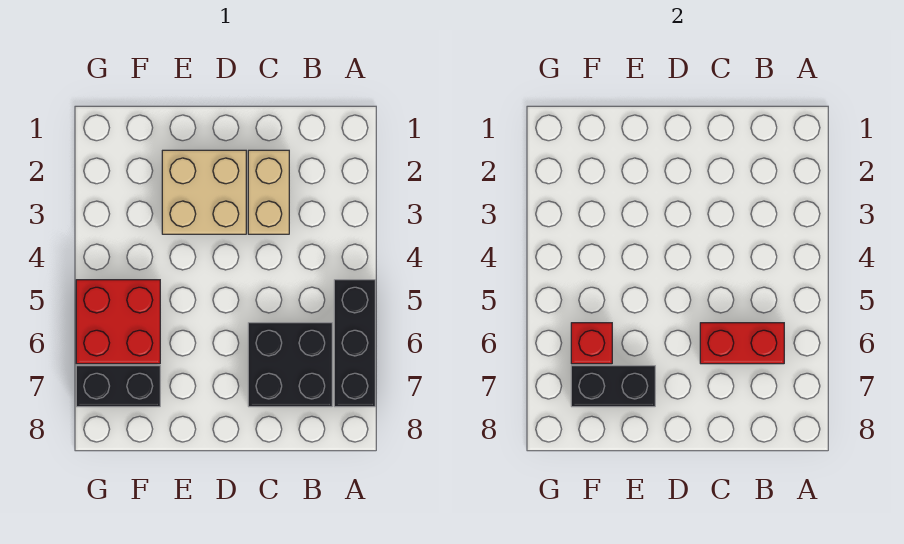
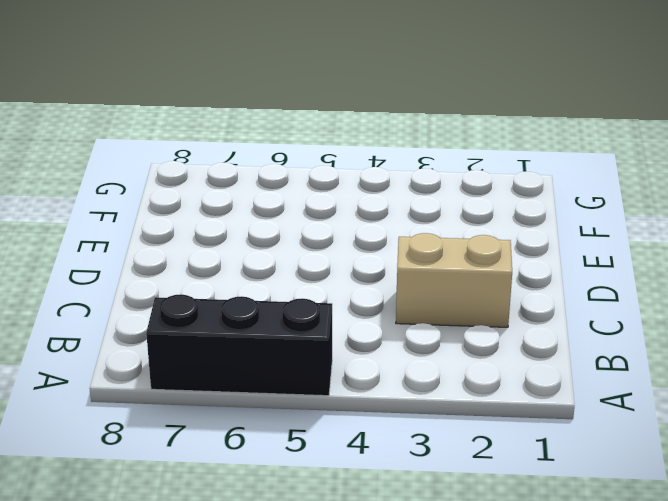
none -> black 2x2 brick [248,323,332,407]
none -> tan 2x2 brick [162,150,246,234]

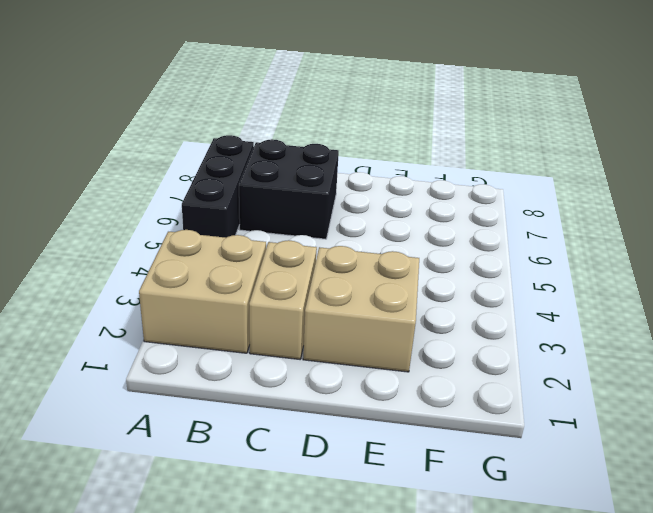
tan 2x2 brick [139,230,266,353] -> none
none -> red 2x2 brick [76,280,160,364]
none -> black 1x2 brick [76,366,160,407]

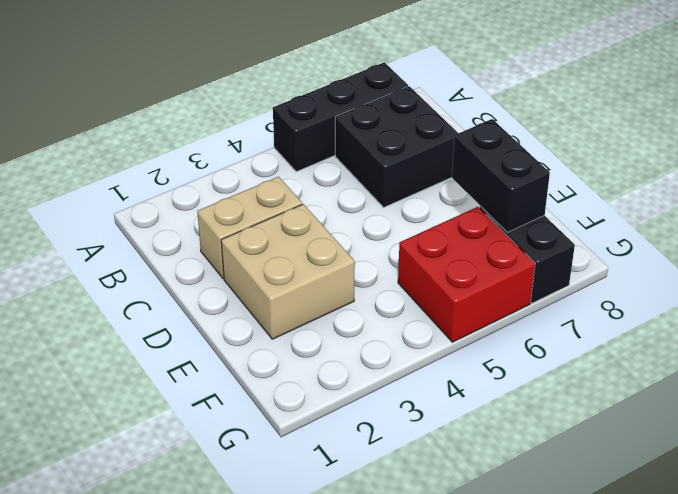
none -> red 1x2 brick [700,323,784,364]
none -> red 1x1 brick [571,323,612,364]

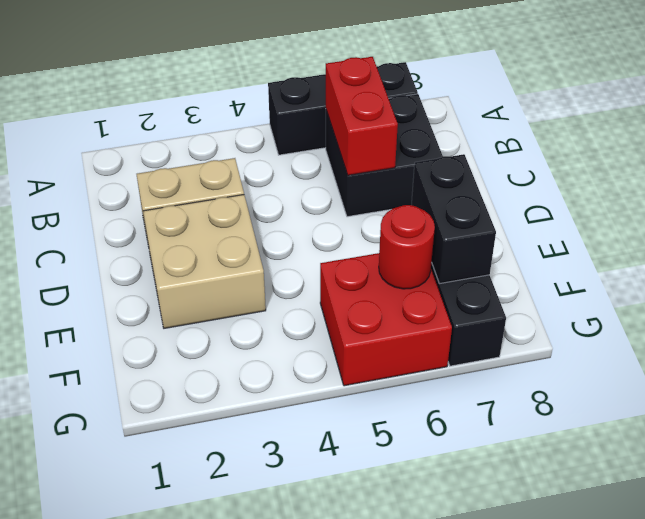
red 1x1 round brick [379,205,435,289] -> red 1x1 brick [571,323,612,364]

